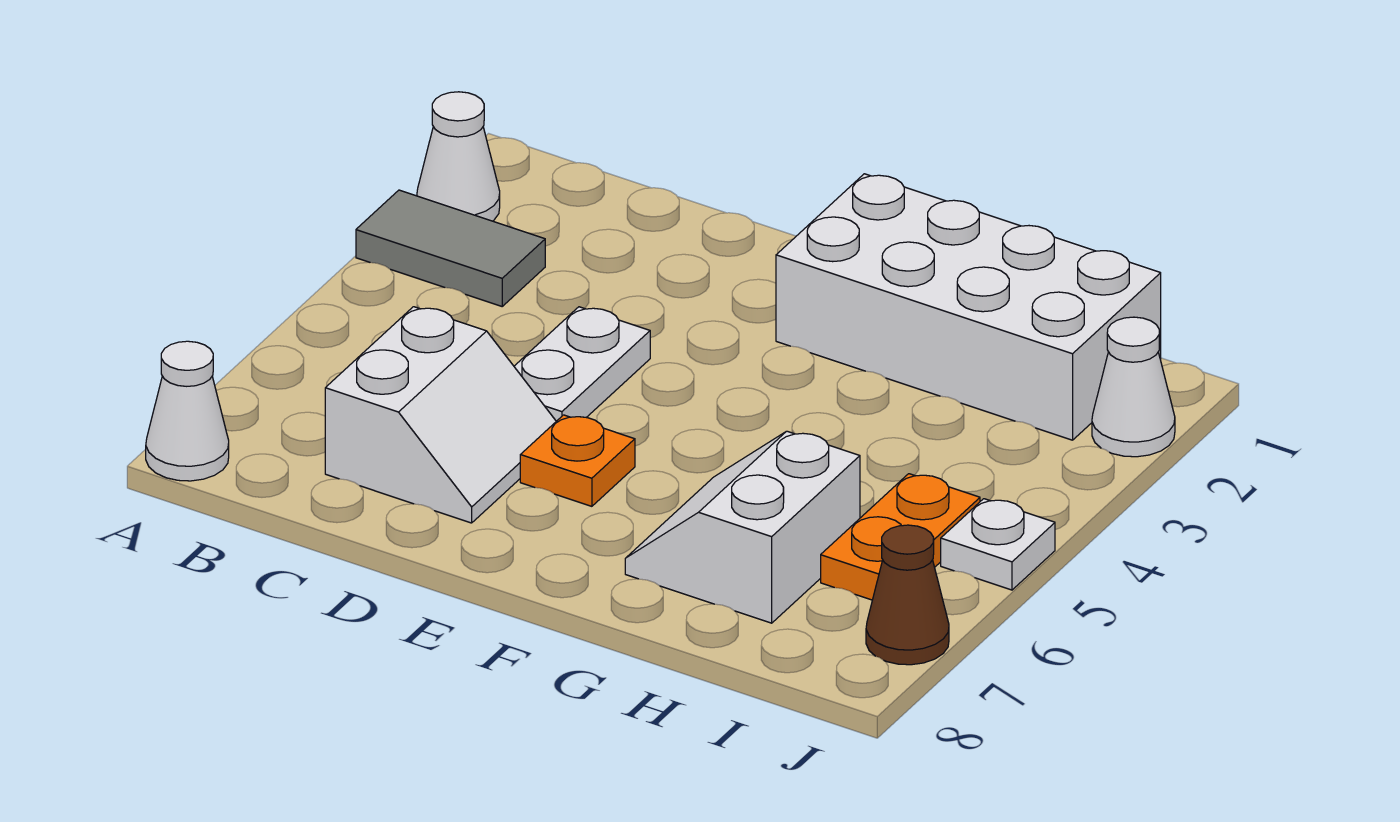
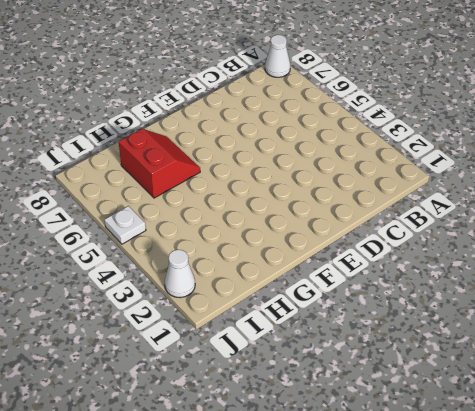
red 2x2 slope [119,129,200,198] -> white 2x2 slope [625,431,860,623]
none -> white 1x1 cone [417,92,500,221]
none -> grey 1x2 tile [356,190,545,306]
none -> white 2x2 slope [325,307,556,523]

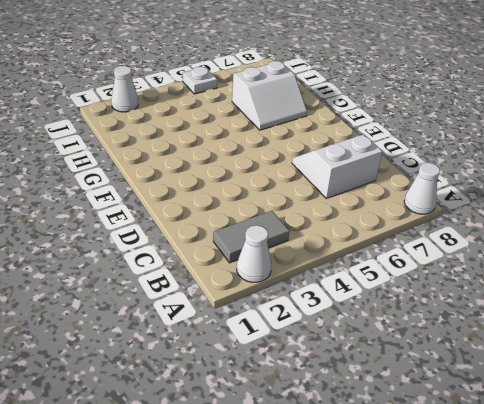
grey 1x2 tile [213,211,289,263] -> grey 1x2 tile turned to [356,190,545,306]
none -> white 1x2 plate [514,307,650,421]
none -> orange 1x1 plate [520,415,635,506]
none -> white 2x4 brick [776,174,1161,440]

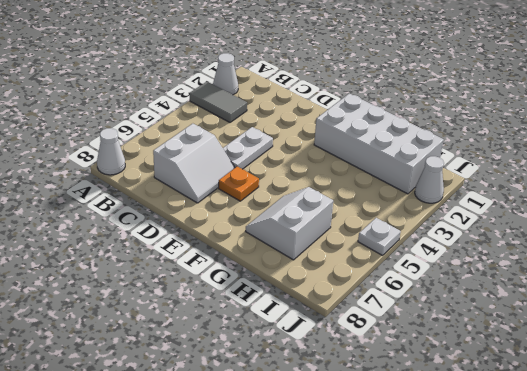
none -> orange 1x2 plate [821,474,980,600]
none -> brown 1x1 cone [866,525,949,665]

